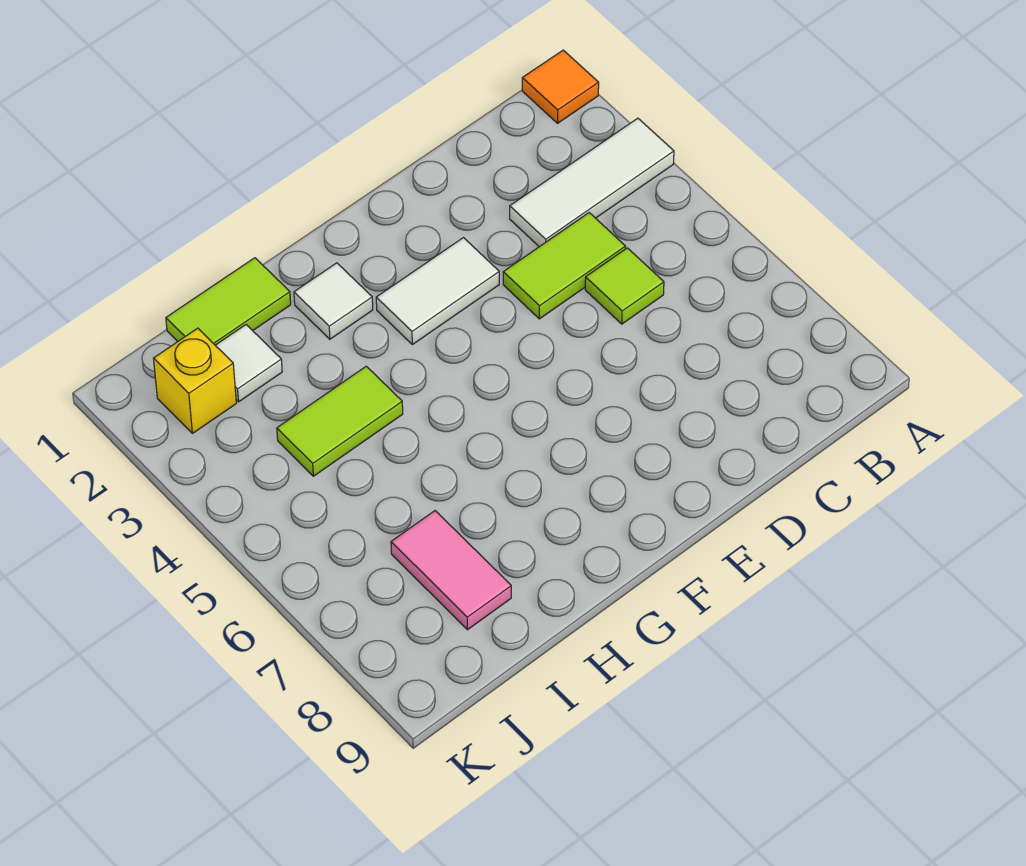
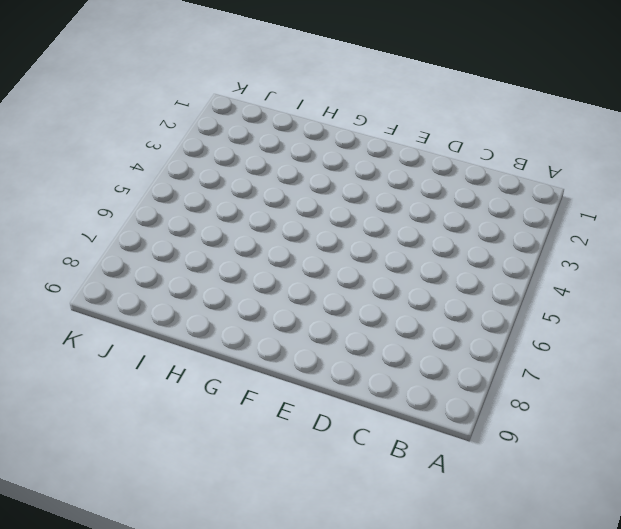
none -> orange 1x1 tile [522,50,599,123]
none -> white 1x3 tile [510,118,674,247]

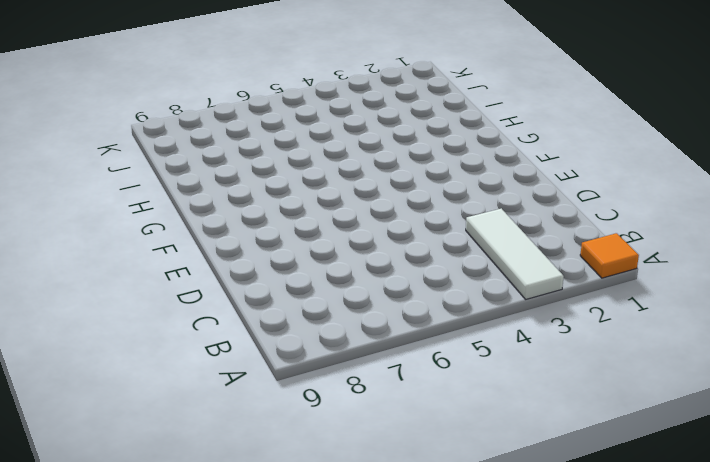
none -> lime 1x2 tile [503,213,625,319]
none -> lime 1x1 tile [585,248,664,324]

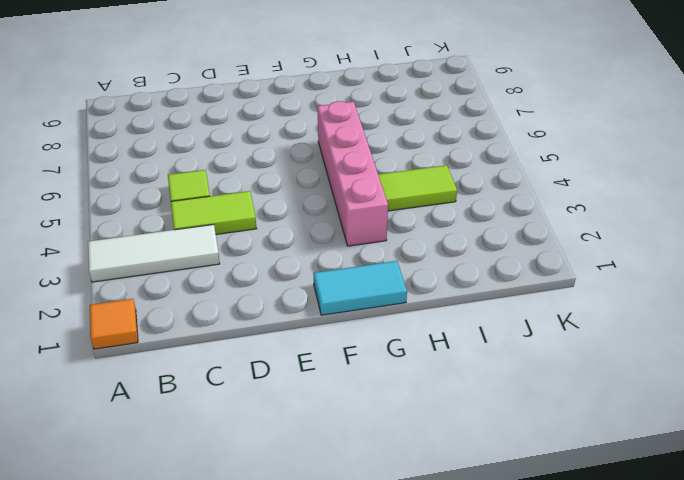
cyan 1x2 tile [313,261,407,315] -> none
pink 1x4 brick [318,101,388,246] -> none
none -> white 1x2 tile [376,238,499,344]
none -> white 1x1 tile [294,263,373,339]

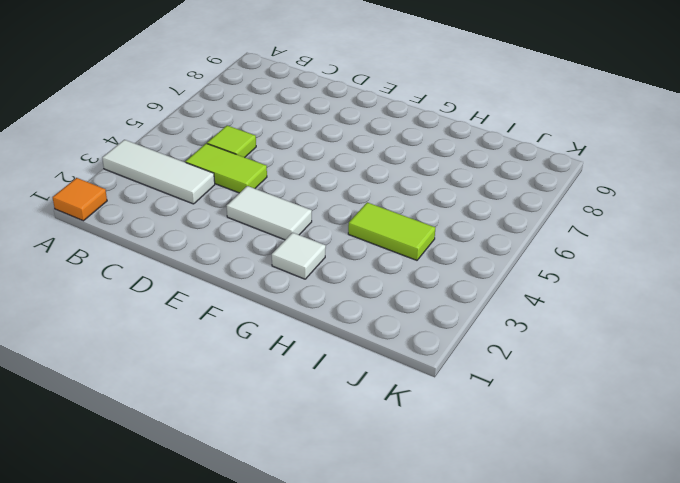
none -> lime 1x2 tile [166,258,291,345]
none -> white 1x1 tile [215,325,282,402]

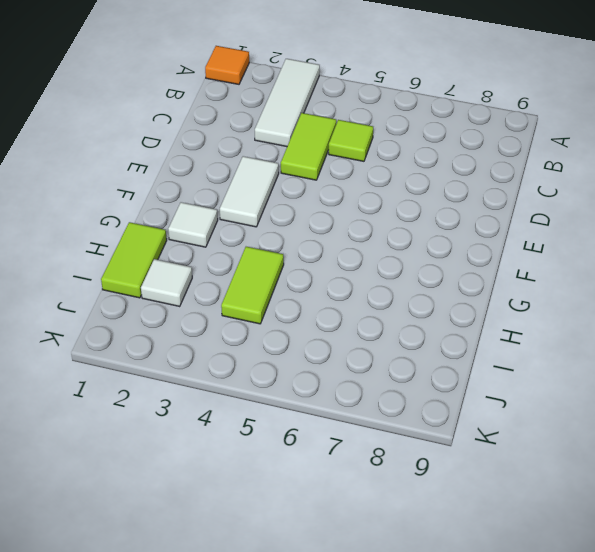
none -> pink 1x2 tile [391,511,511,630]
none -> yellow 1x1 brick [153,328,236,433]

